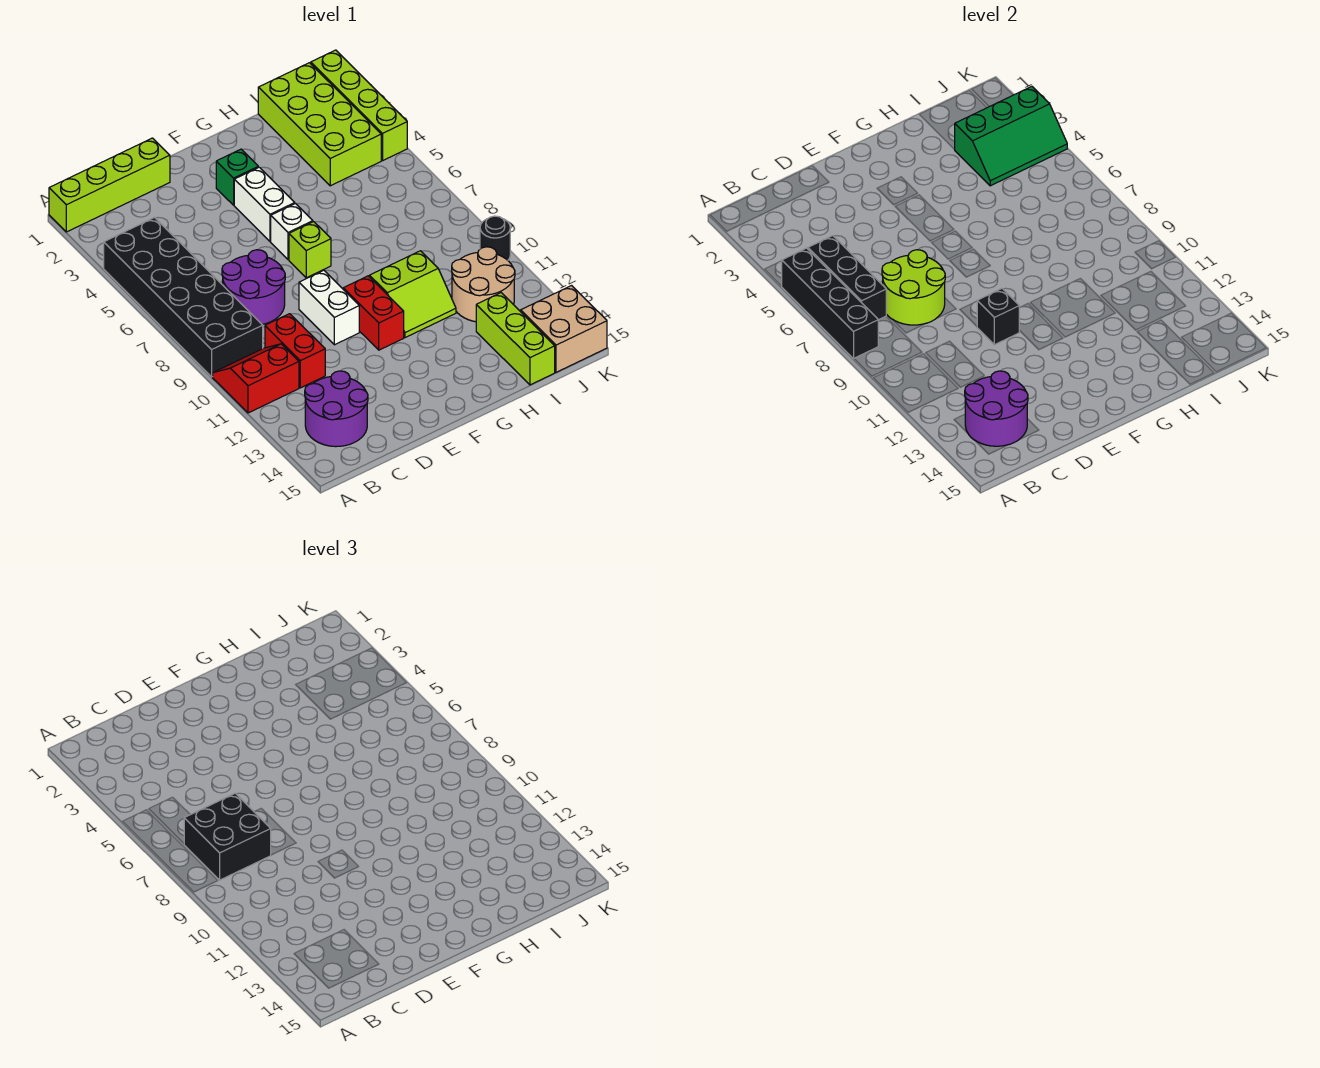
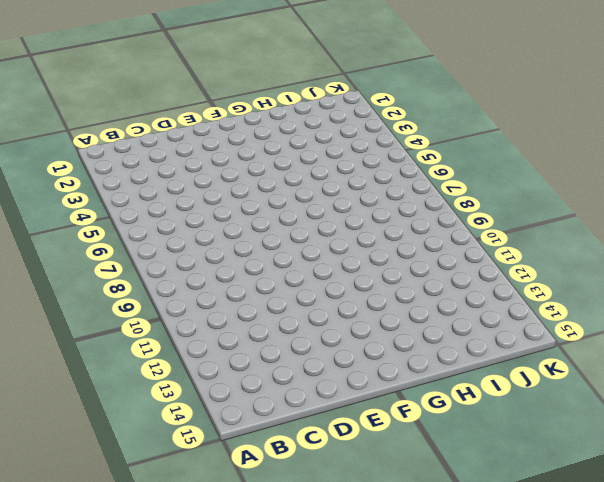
none -> lime 1x4 brick [49,138,170,232]
none -> black 2x6 brick [104,218,263,377]
none -> red 2x2 slope [213,344,299,413]

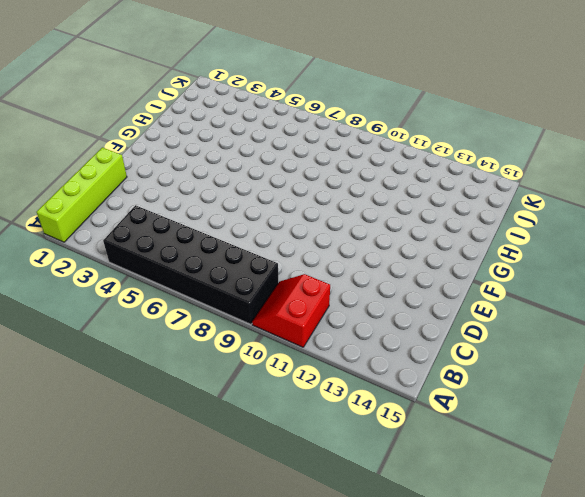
none -> purple 2x2 round brick [305,371,368,447]
none -> purple 2x2 round brick [222,250,285,324]
none -> red 1x2 brick [265,314,325,388]

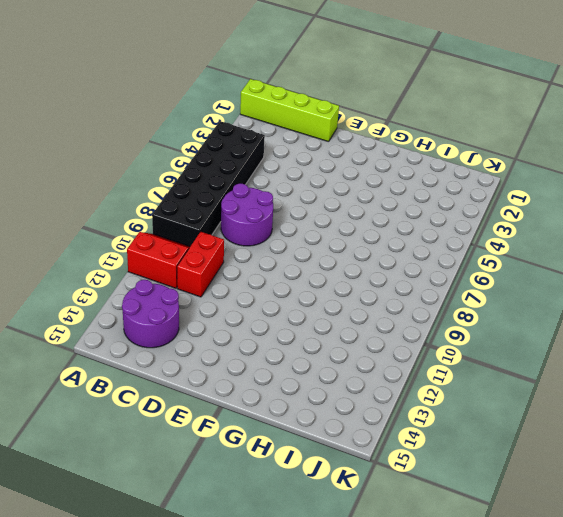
none -> white 1x2 brick [299,270,359,345]
none -> green 1x1 brick [216,149,258,205]
none -> white 1x2 brick [234,167,295,241]

